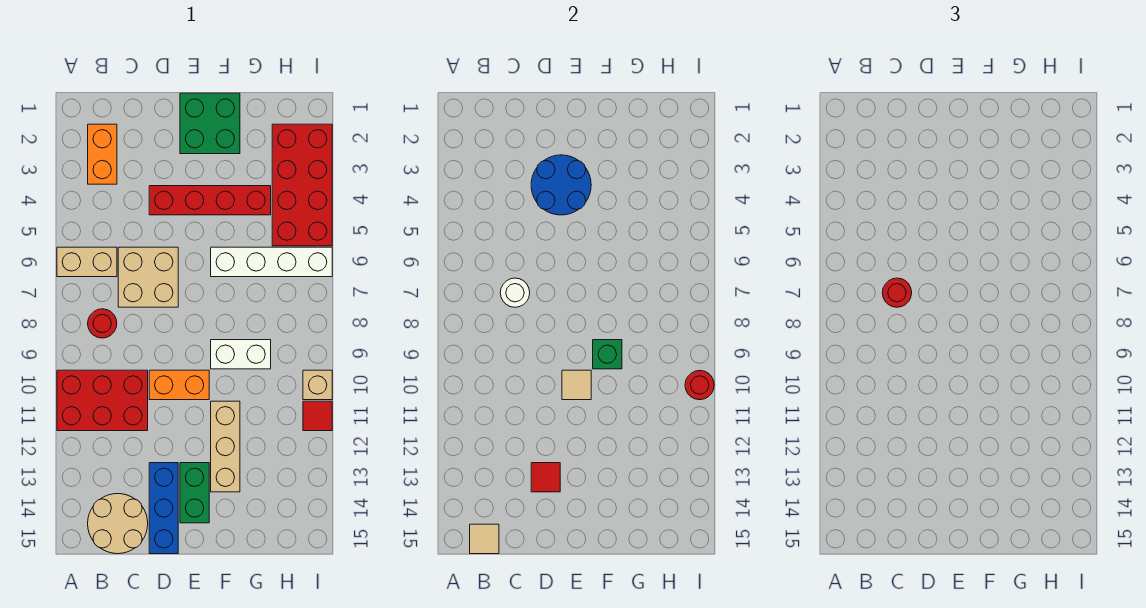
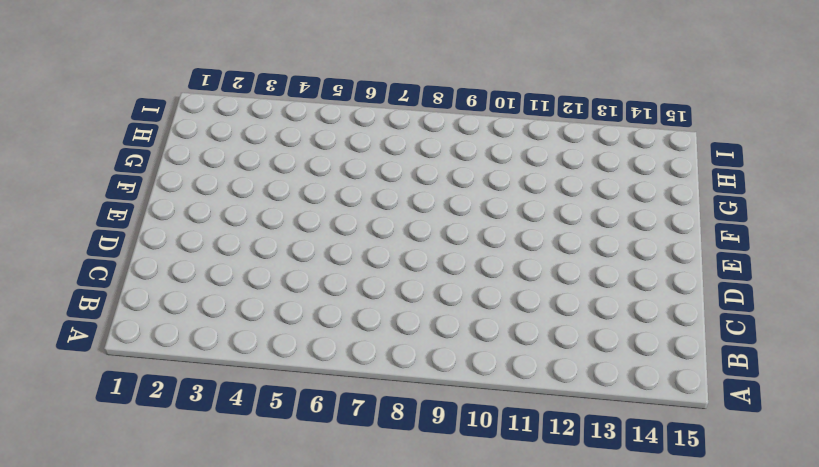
none -> tan 1x2 brick [57,247,117,277]
none -> red 2x3 brick [57,370,148,431]
none -> orange 1x2 brick [88,124,117,184]

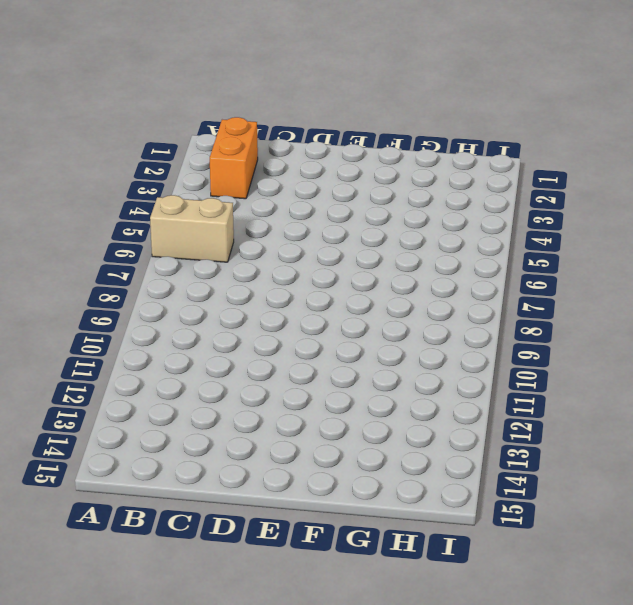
none -> red 2x3 brick [57,370,148,431]
none -> red 1x1 round brick [88,309,117,338]
none -> tan 2x2 round brick [88,494,148,554]

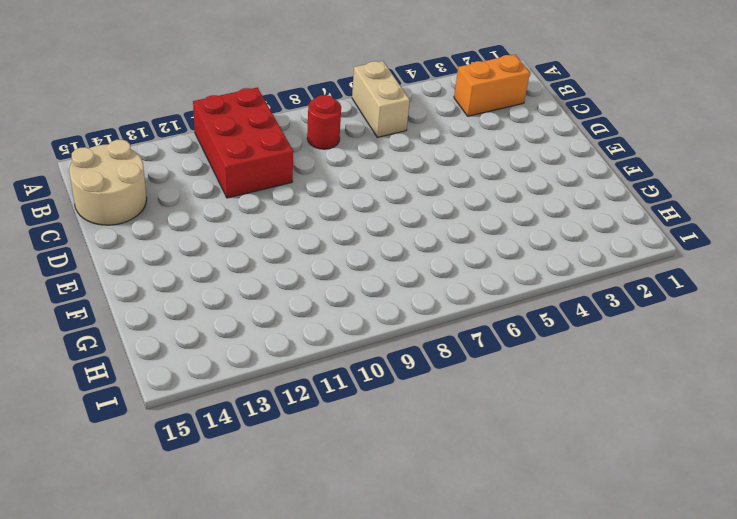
none -> tan 2x2 brick [118,247,178,307]
none -> red 1x4 brick [149,186,271,215]
none -> orange 1x2 brick [149,370,209,400]

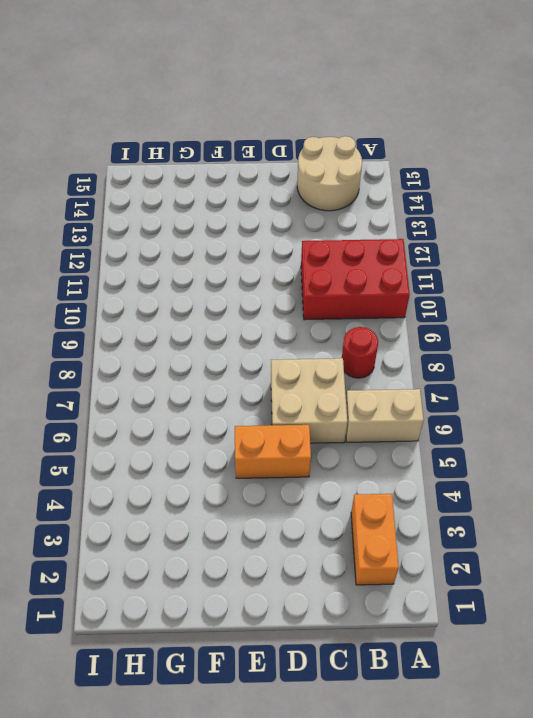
orange 1x2 brick [235,425,311,478] -> orange 1x2 brick moved to [149,370,209,400]
none -> red 1x4 brick [149,186,271,215]
none -> blue 1x3 brick [149,463,178,554]
none -> green 2x2 brick [180,93,240,154]

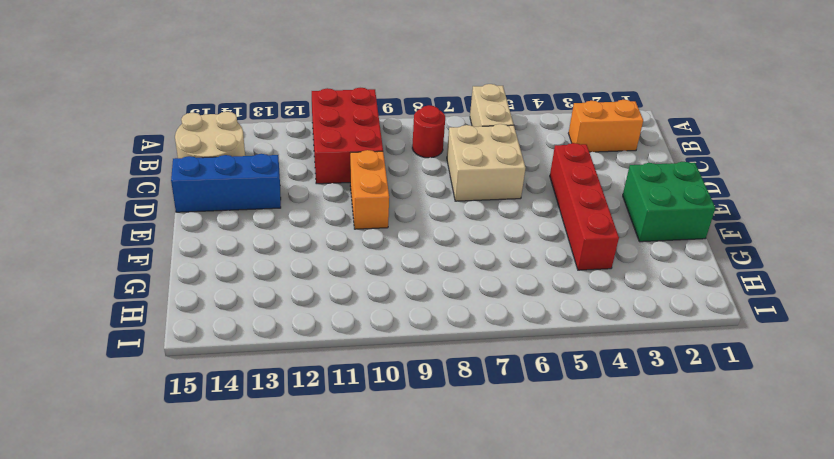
none -> green 1x2 brick [180,463,209,523]
none -> white 1x4 brick [211,247,332,277]
none -> white 1x2 brick [211,340,271,369]

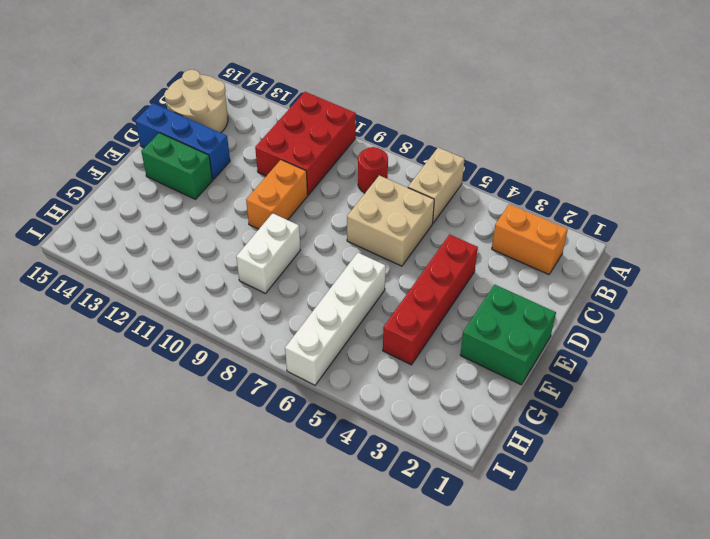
none -> tan 1x3 brick [211,401,240,492]
none -> red 2x4 brick [272,124,332,246]
none -> tan 1x1 brick [303,370,332,400]

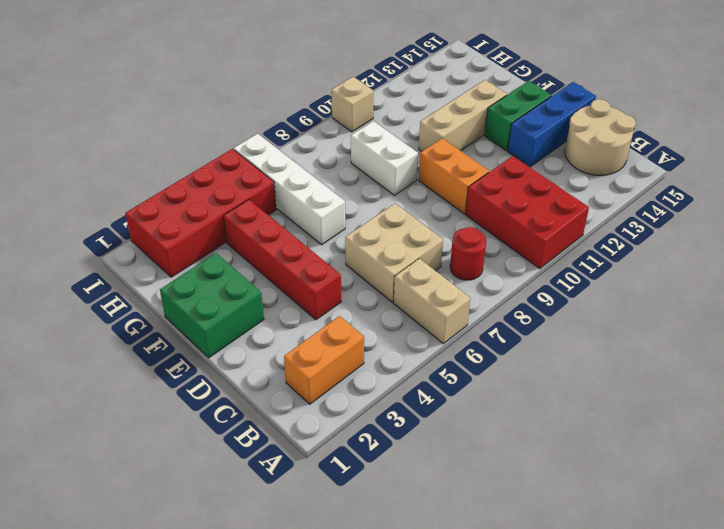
none -> red 1x1 tile [303,401,332,431]
none -> tan 1x1 tile [470,524,499,554]
none -> white 1x1 round brick [500,278,530,307]

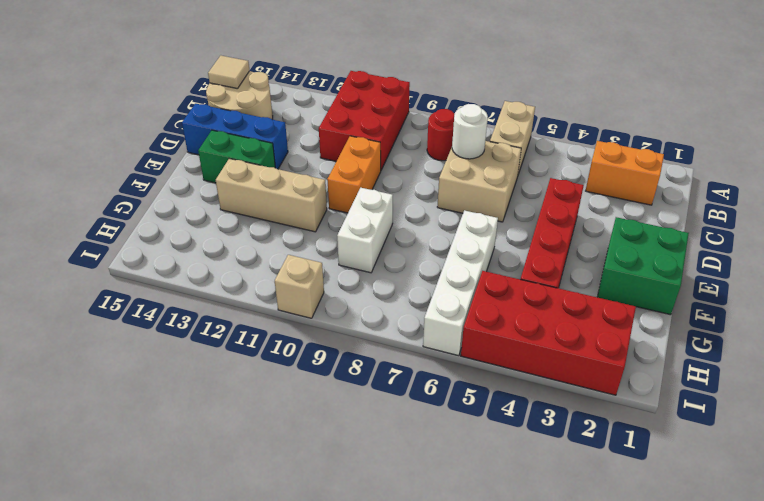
none -> red 1x1 tile [303,401,332,431]
none -> blue 2x2 round brick [531,155,591,215]
none -> red 1x1 tile [531,463,560,492]

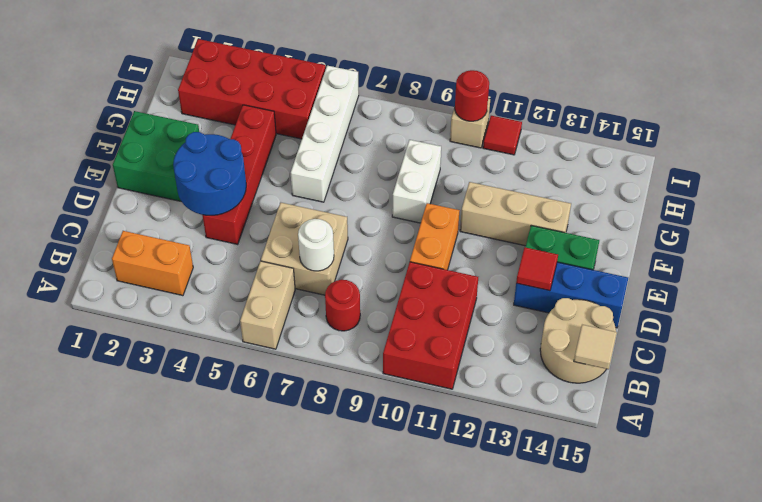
none -> tan 1x1 tile [562,370,591,400]
none -> green 1x1 brick [593,340,622,369]
none -> red 1x1 round brick [882,278,912,307]

